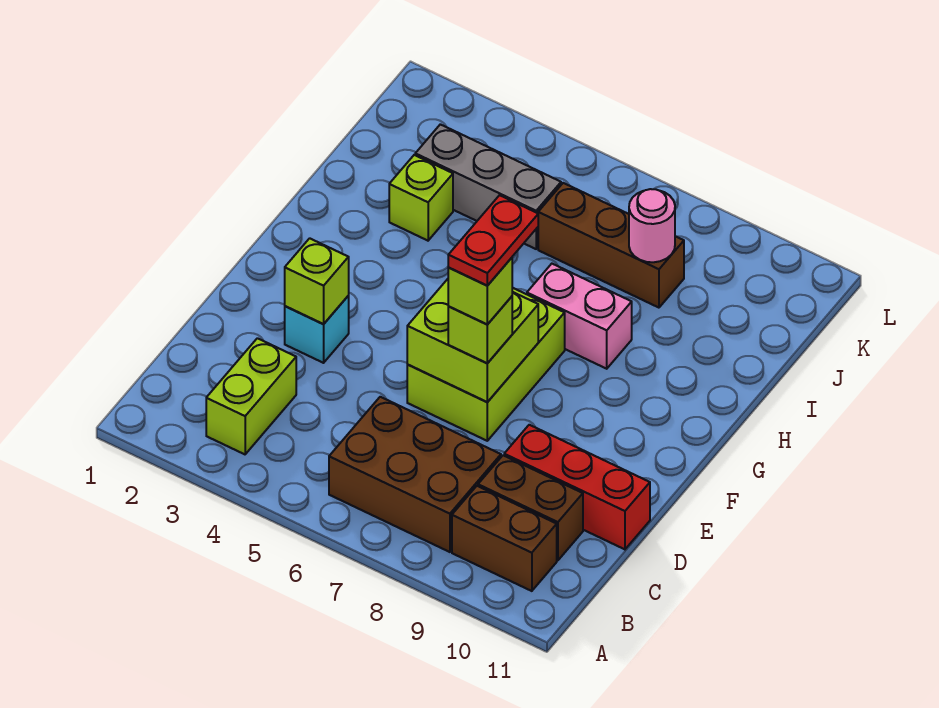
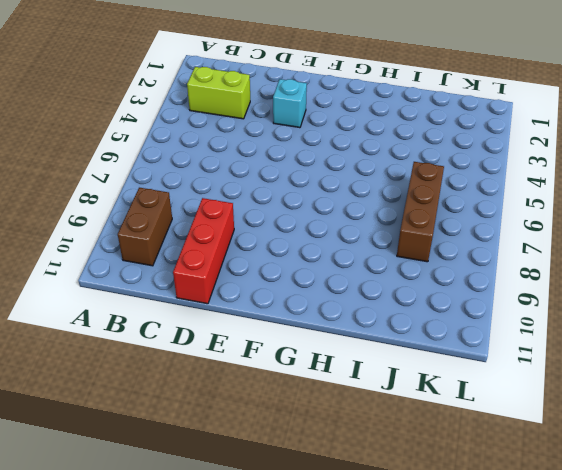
none -> brown 2x3 brick [329,397,501,552]
none -> brown 1x2 brick [478,455,583,560]
none -> lime 2x3 brick [407,288,565,441]

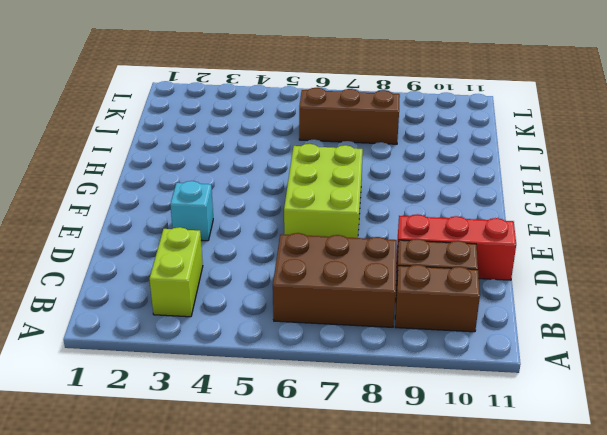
none -> pink 1x2 brick [527,264,632,369]
none -> lime 1x1 brick [389,155,453,241]
none -> grey 1x3 brick [415,124,561,249]

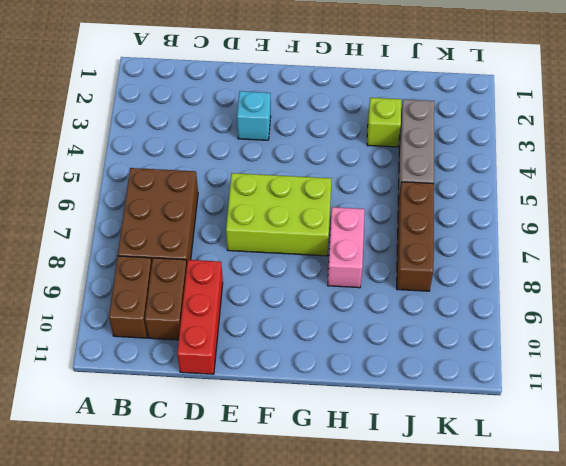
none -> lime 1x2 brick [206,338,296,454]
none -> lime 1x1 brick [285,238,349,324]
none -> lime 2x2 brick [407,279,538,402]

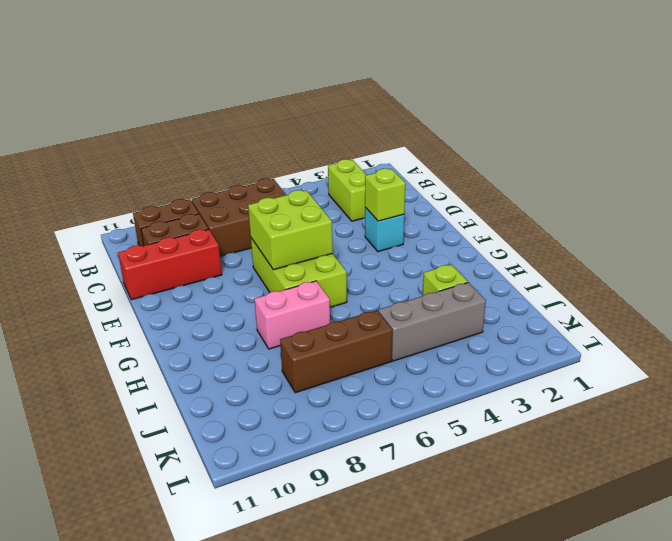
none -> pink 1x1 round brick [629,189,675,262]
none -> lime 1x1 brick [448,297,512,363]
none -> lime 1x1 brick [448,258,512,324]

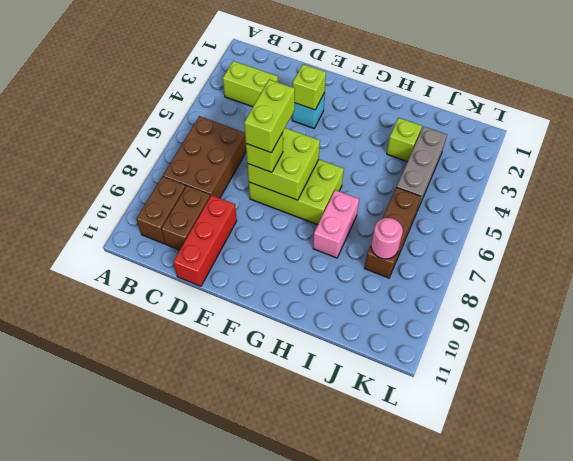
lime 1x2 brick [244,80,295,153] -> lime 1x1 brick [448,258,512,324]
none -> red 1x2 plate [448,195,538,286]

